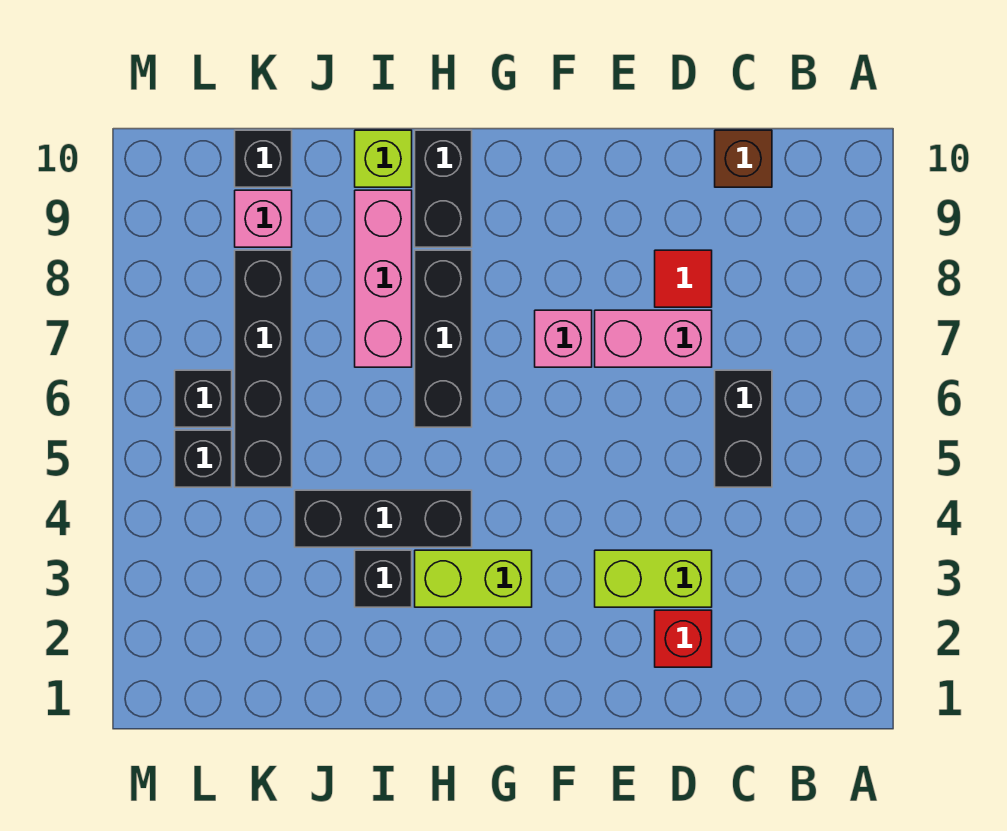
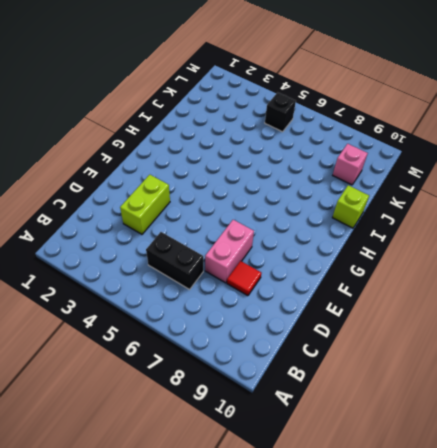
none -> brown 1x1 brick [715,130,772,187]
none -> red 1x1 brick [655,610,712,667]
none -> pink 1x1 brick [535,310,592,367]

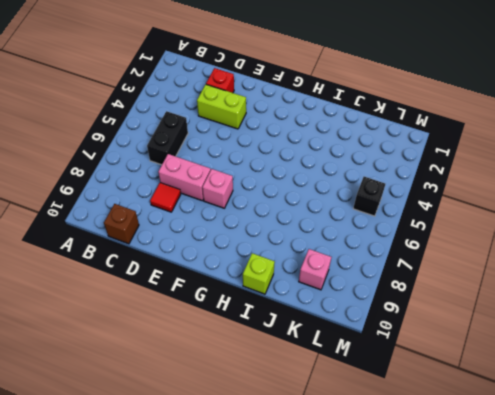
none -> lime 1x2 brick [415,550,532,607]
none -> black 1x3 brick [295,490,472,547]
none -> black 1x3 brick [415,250,472,427]

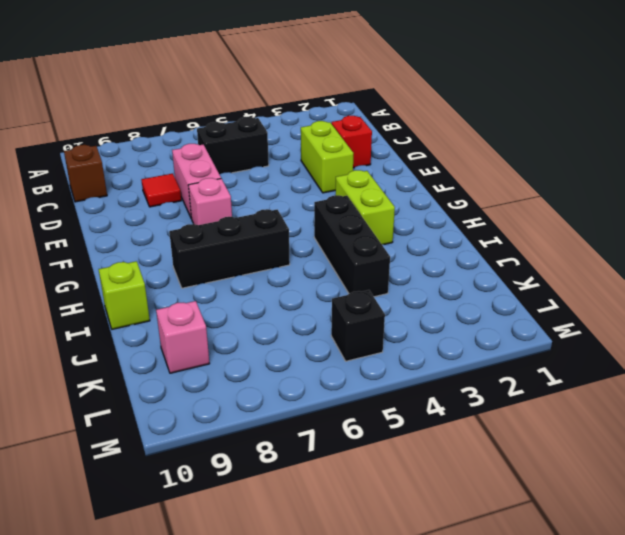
none -> black 1x2 brick [415,130,472,247]
none -> black 1x1 brick [355,550,412,607]
none -> pink 1x3 brick [355,190,412,367]

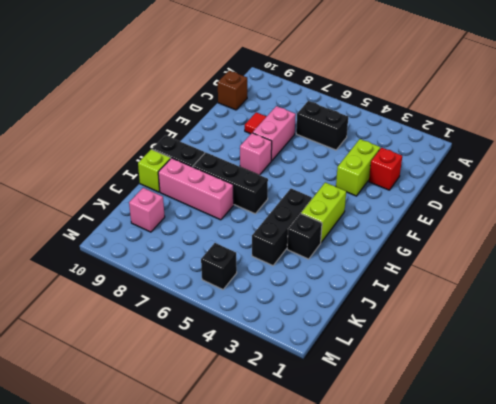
none -> black 1x4 brick [235,250,292,487]
none -> black 1x1 brick [235,130,292,187]
none -> black 1x1 brick [175,370,232,427]

